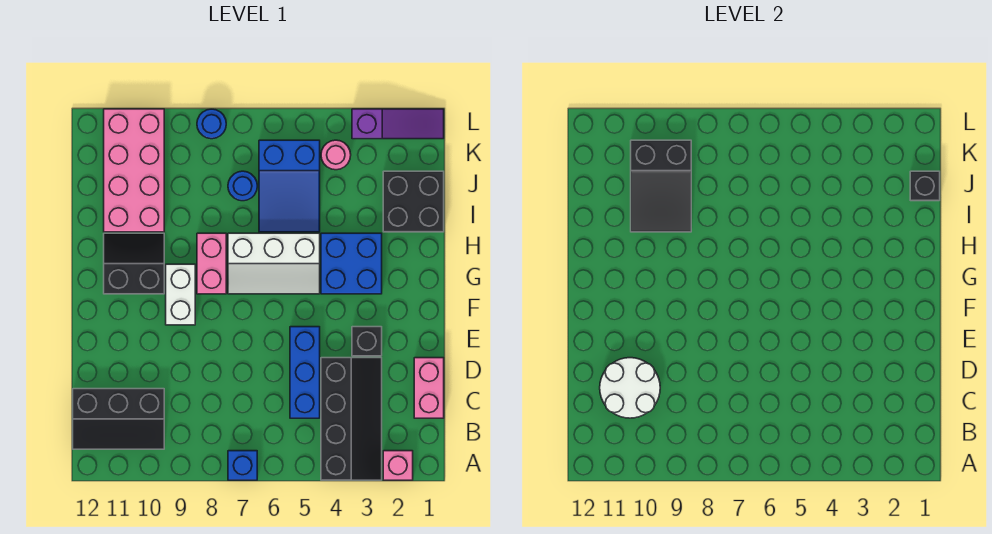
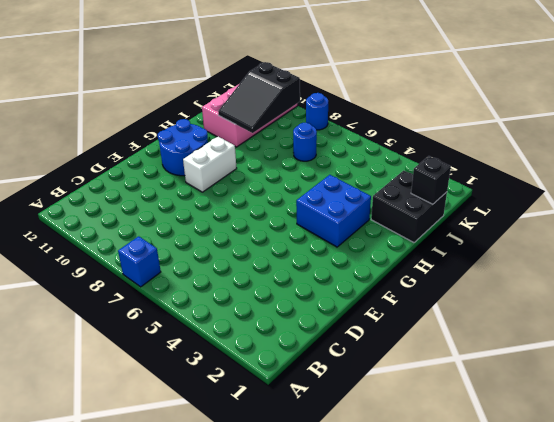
blue 2x2 round brick [158,119,208,176] -> black 2x2 slope [104,233,164,294]
none -> pink 1x1 brick [383,451,413,480]
none -> black 2x4 slope [321,358,382,480]
none -> black 2x3 slope [73,389,164,449]

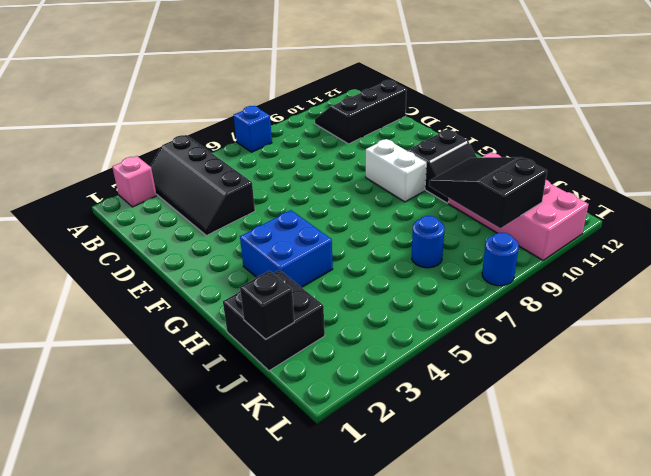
none -> pink 1x2 brick [414,358,444,418]
none -> blue 1x3 brick [290,327,320,418]
none -> black 1x1 brick [352,327,382,356]

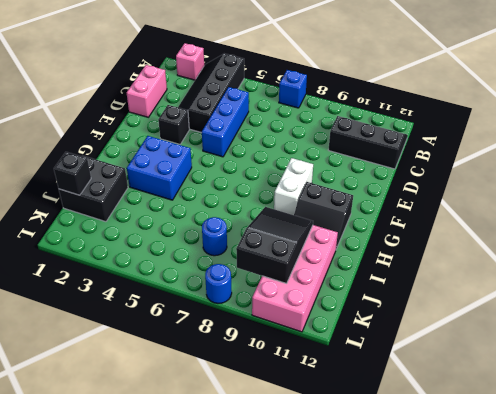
none -> white 2x3 slope [228,233,320,294]
none -> pink 1x2 brick [197,233,226,294]
none -> blue 2x3 slope [259,140,320,232]

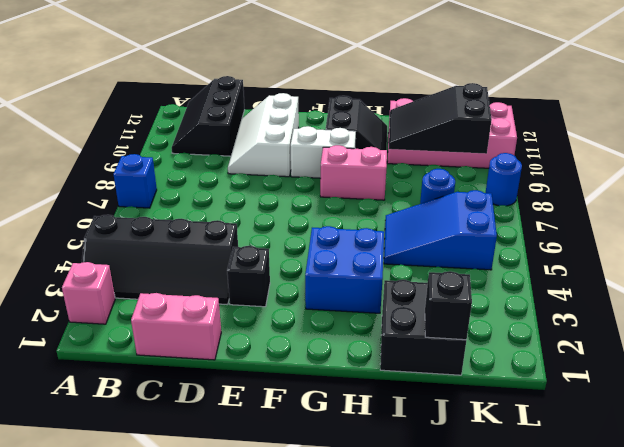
white 2x3 slope [228,93,299,177] -> white 2x3 slope moved to [228,233,320,294]
none -> blue 1x3 brick [290,327,320,418]
none -> pink 1x1 round brick [321,140,351,170]
none -> purple 1x3 slope [352,109,444,139]

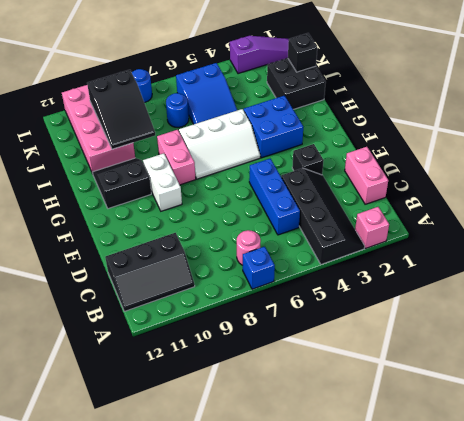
pink 1x1 round brick [237,230,261,265] -> pink 1x1 round brick moved to [321,140,351,170]
none -> white 2x2 round brick [600,358,660,418]

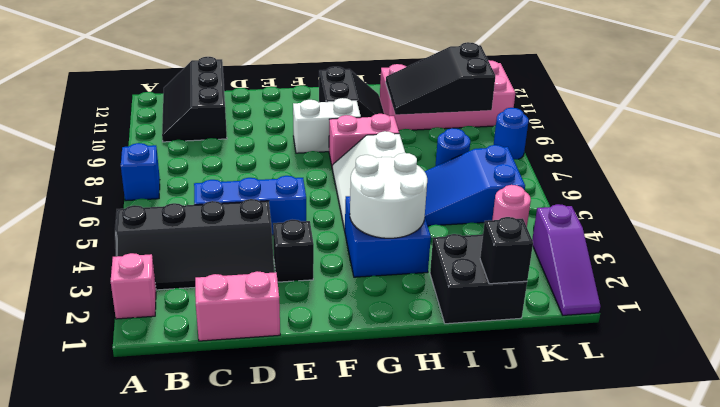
white 2x2 round brick [350,153,427,238] -> white 2x2 round brick moved to [600,358,660,418]

